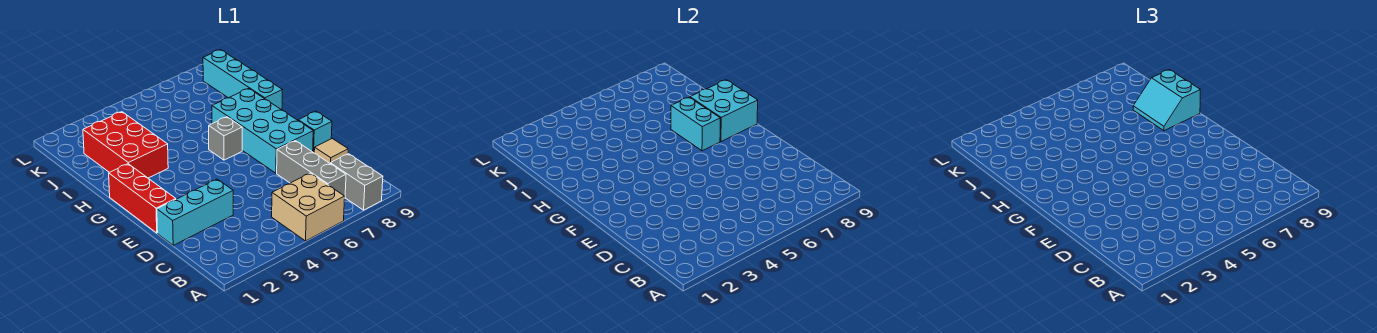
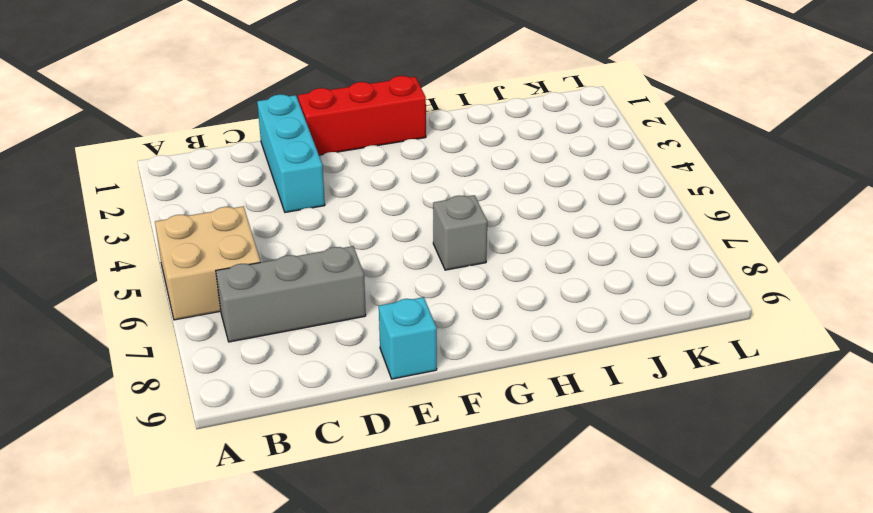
none -> grey 1x2 brick [330,154,383,210]
none -> tan 1x1 tile [314,139,348,163]
none -> cyan 2x4 brick [212,88,313,173]

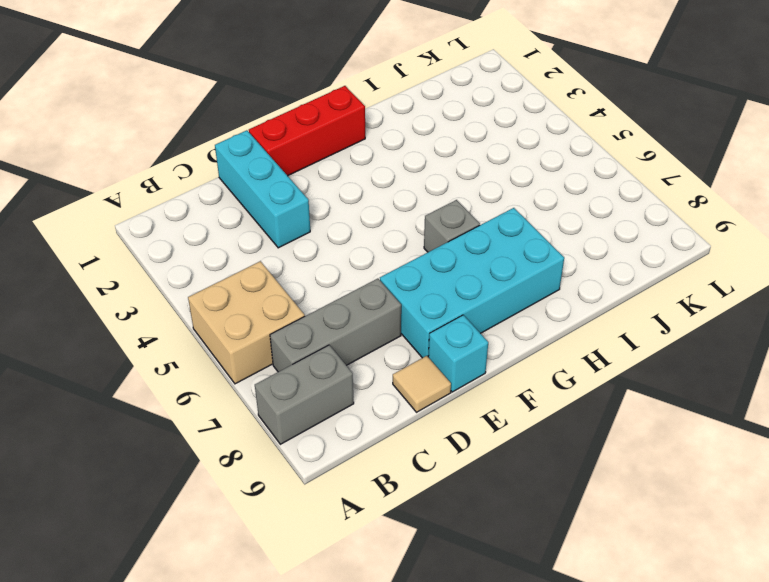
none -> red 2x3 brick [83,112,168,178]
none -> cyan 1x4 brick [203,50,282,110]
none -> cyan 1x2 brick [671,97,720,151]

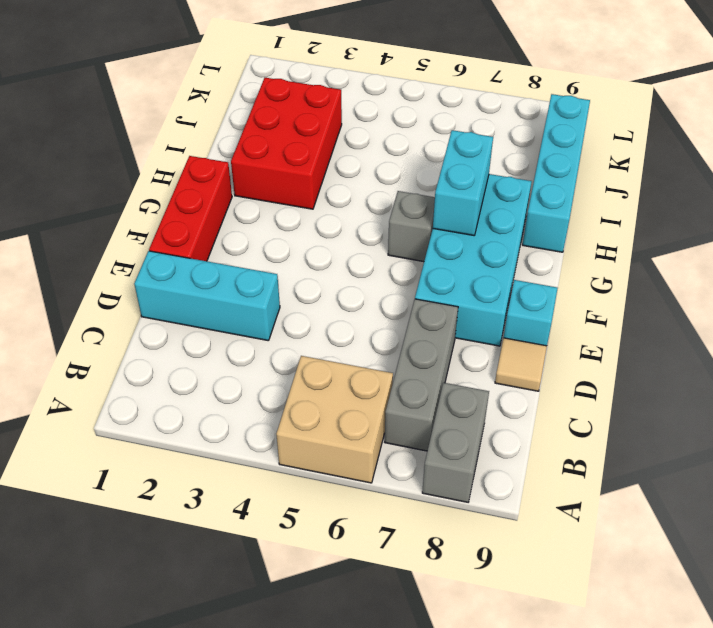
none -> cyan 2x2 brick [690,80,758,142]
none -> cyan 2x2 slope [1133,70,1200,131]

